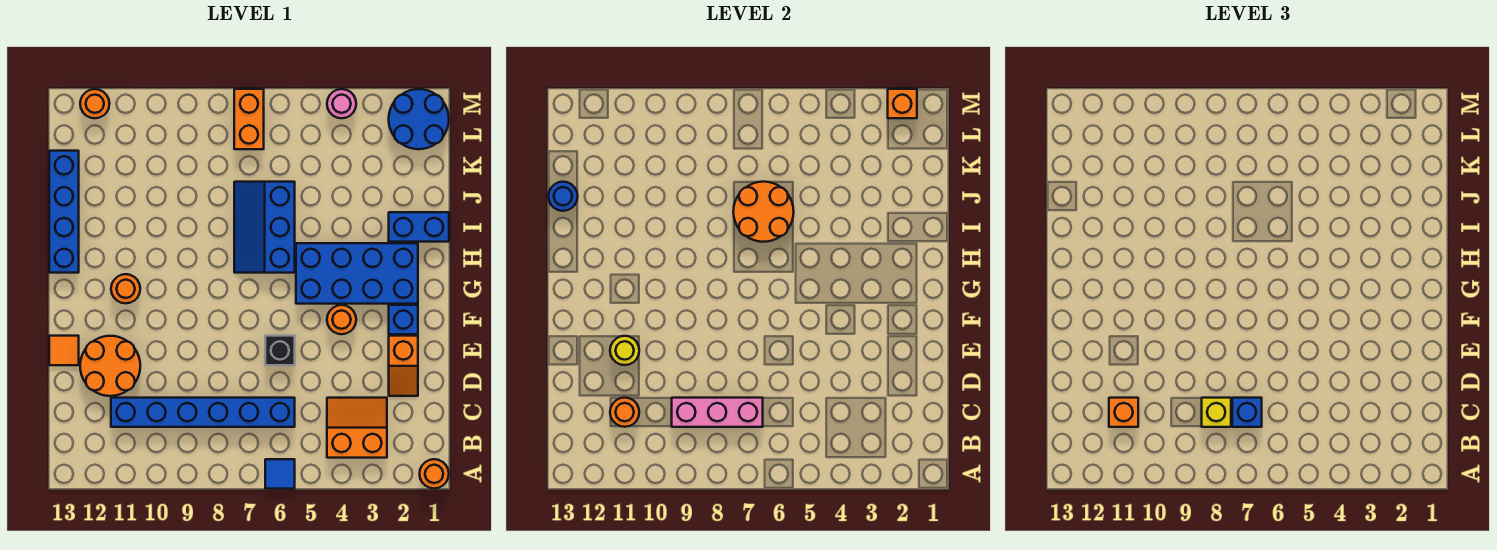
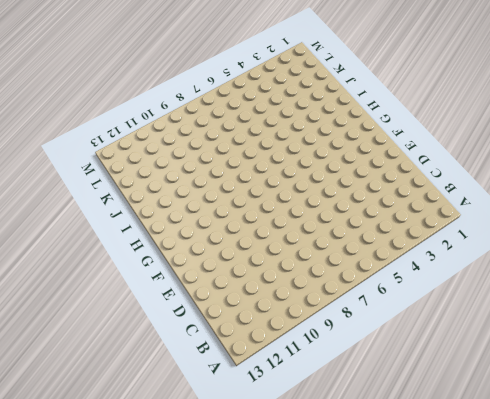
none -> orange 1x1 round brick [420,459,449,489]
none -> blue 1x1 tile [265,459,295,489]
none -> orange 2x2 slope [327,398,387,458]

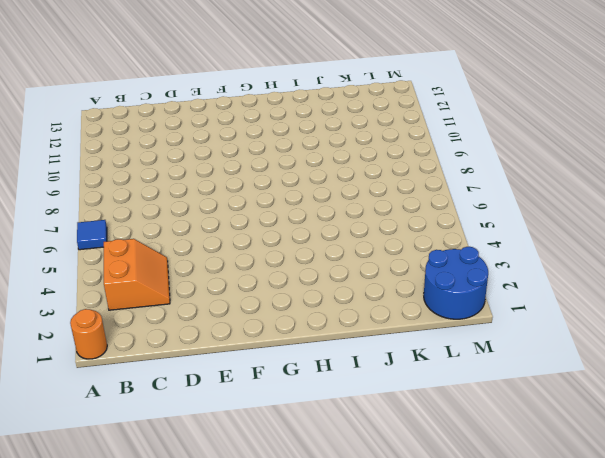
none -> blue 1x6 brick [111,398,295,427]
none -> orange 1x2 slope [389,336,418,396]
none -> orange 2x2 round brick [80,336,140,396]

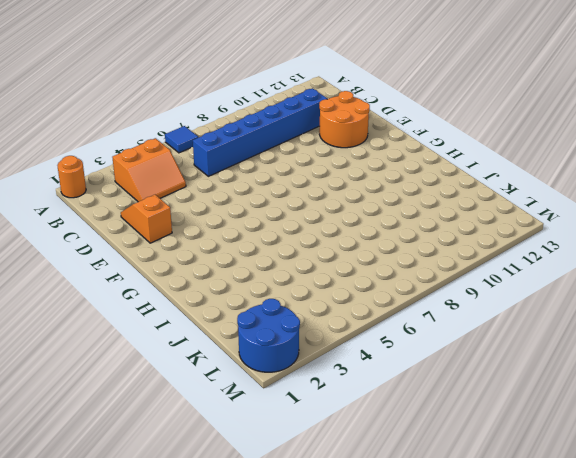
none -> black 1x1 brick [265,336,295,365]
none -> orange 1x1 tile [49,336,79,365]
none -> blue 1x1 brick [389,305,418,334]

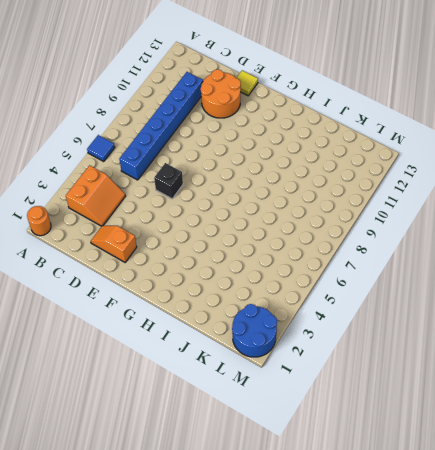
yellow 1x1 tile [237,70,258,96] -> orange 1x1 tile [49,336,79,365]
none -> blue 1x1 brick [389,305,418,334]
none -> orange 1x1 round brick [327,305,356,334]
none -> blue 2x4 brick [296,243,418,304]

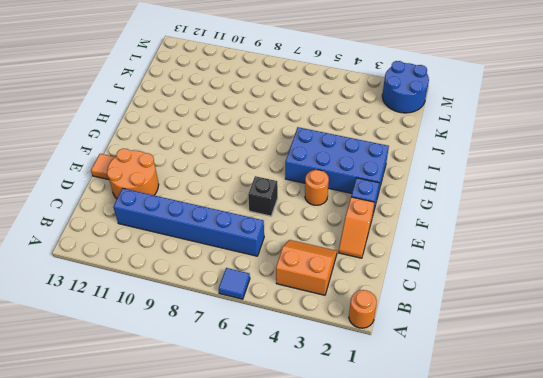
none -> orange 1x1 round brick [111,274,140,303]
none -> blue 2x3 slope [234,182,295,273]
none -> blue 1x4 brick [49,151,79,273]

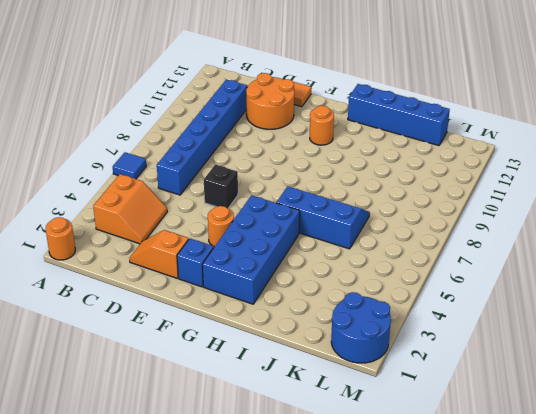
none -> blue 1x2 brick [389,212,449,242]
none -> orange 1x2 brick [234,89,264,149]
none -> pink 1x1 round brick [327,89,356,118]

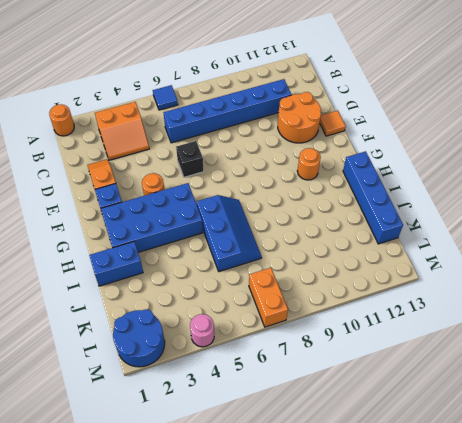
none -> orange 1x1 round brick [80,89,110,118]
none -> pink 1x3 brick [672,398,763,427]
none -> orange 1x1 round brick [610,398,639,427]

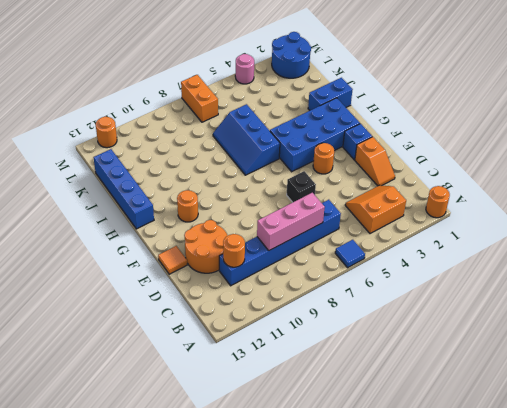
none -> yellow 1x1 round brick [610,336,639,365]
none -> orange 2x2 round brick [733,182,794,242]
none -> blue 1x1 round brick [548,182,578,211]

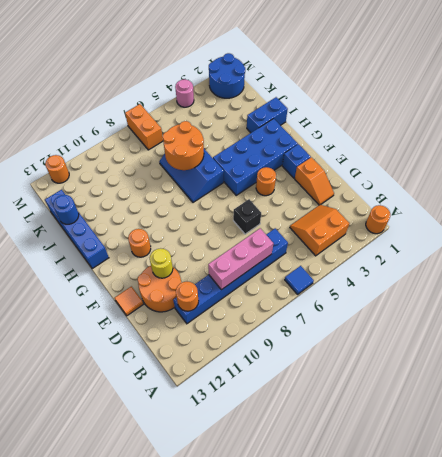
none -> orange 1x1 brick [888,89,917,118]
none -> blue 1x1 brick [1232,398,1262,427]
none -> yellow 1x1 brick [1202,398,1231,427]

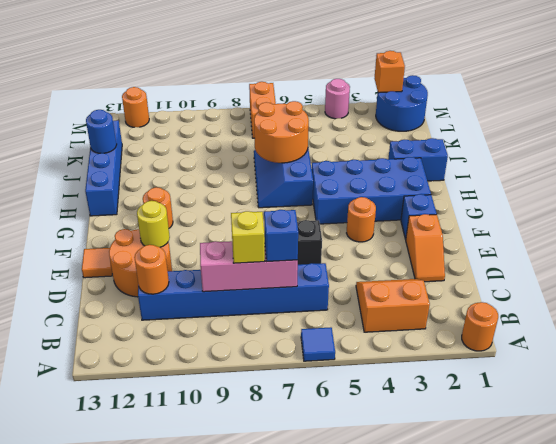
none -> orange 1x1 brick [1109,398,1138,427]

